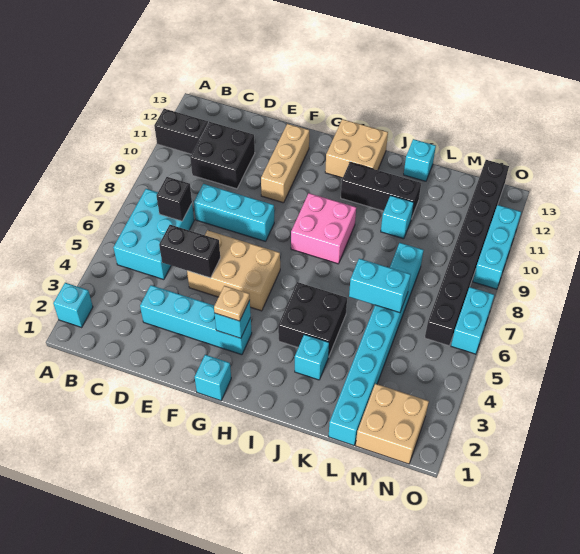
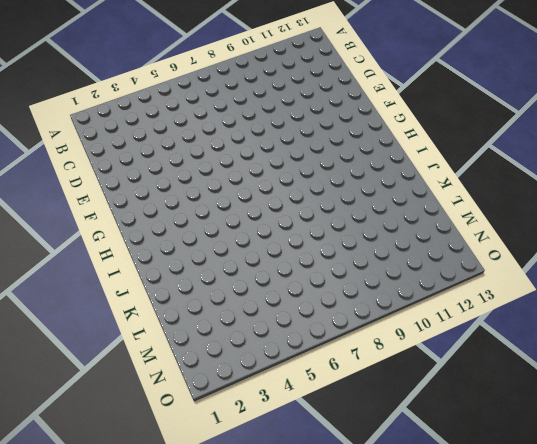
none -> cyan 1x1 brick [53,283,93,327]
none -> black 1x2 brick [154,109,208,154]
none -> cyan 2x3 brick [113,189,194,280]

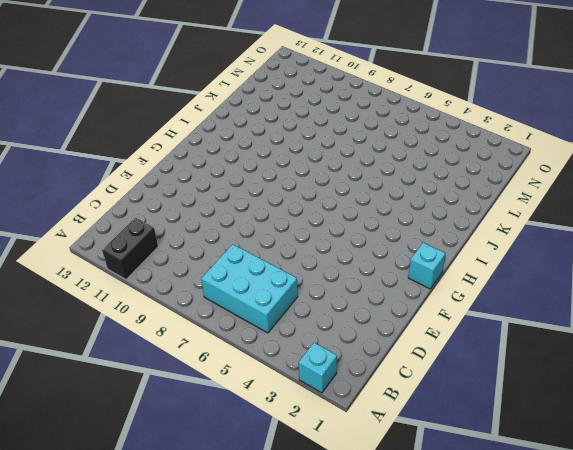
none -> black 2x2 brick [190,122,255,189]
none -> cyan 1x4 brick [140,285,252,355]
none -> cyan 1x3 brick [194,184,274,241]

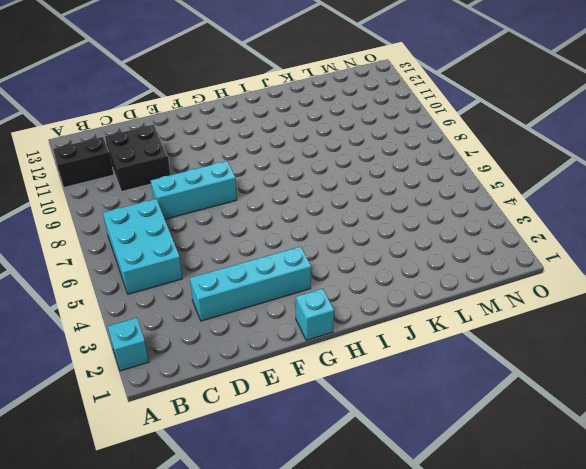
none -> tan 2x3 brick [187,230,280,311]
none -> tan 1x3 brick [261,124,309,203]
none -> pink 2x2 brick [291,193,356,264]

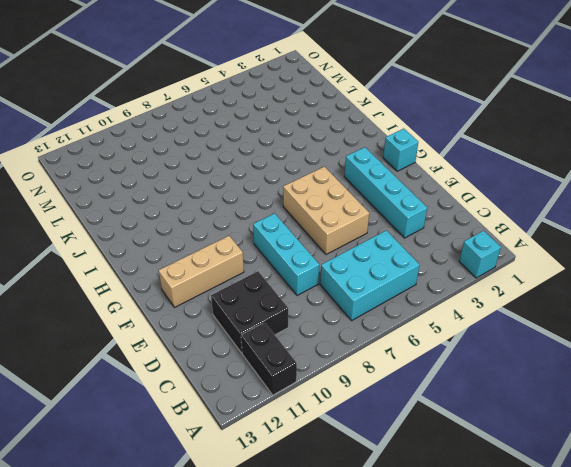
none -> pink 2x2 brick [291,193,356,264]
none -> tan 2x2 brick [325,119,388,178]
none -> black 2x2 brick [278,282,347,357]

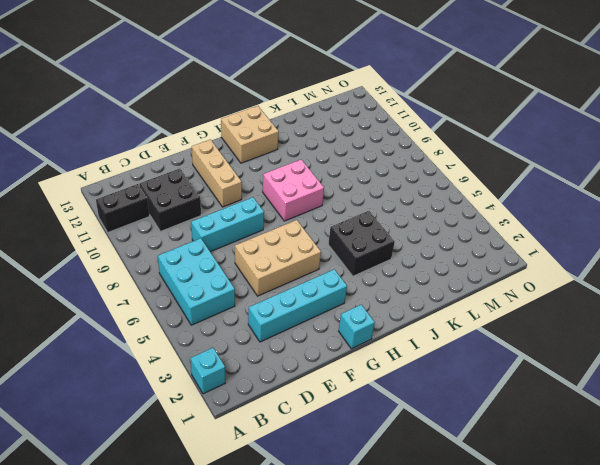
none -> black 1x3 brick [341,162,421,219]
none -> cyan 1x1 brick [295,334,329,380]
none -> cyan 1x1 brick [381,195,414,239]

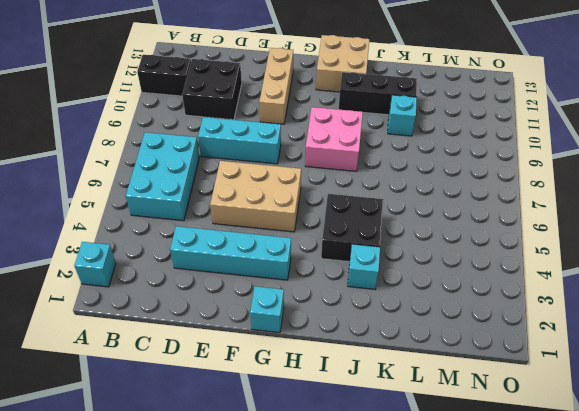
none -> cyan 1x1 brick [404,139,436,181]
none -> cyan 1x8 brick [329,243,424,445]
none -> tan 2x2 brick [356,384,429,464]

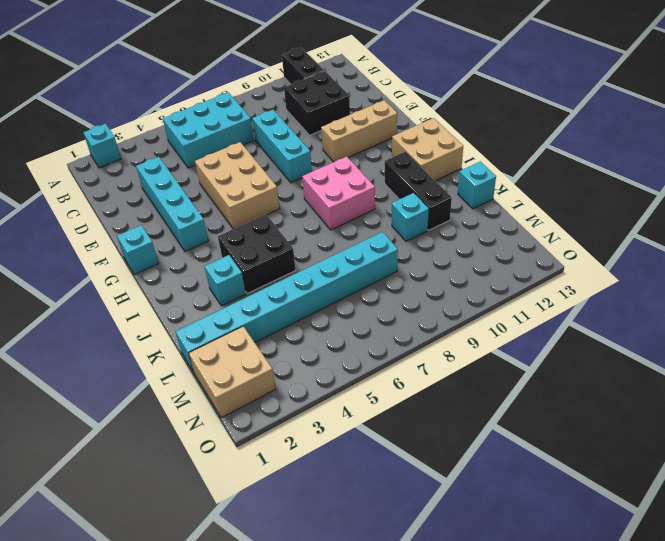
none -> black 1x8 brick [425,160,509,346]
none -> cyan 1x2 brick [451,287,494,354]
none -> cyan 1x3 brick [473,205,521,289]

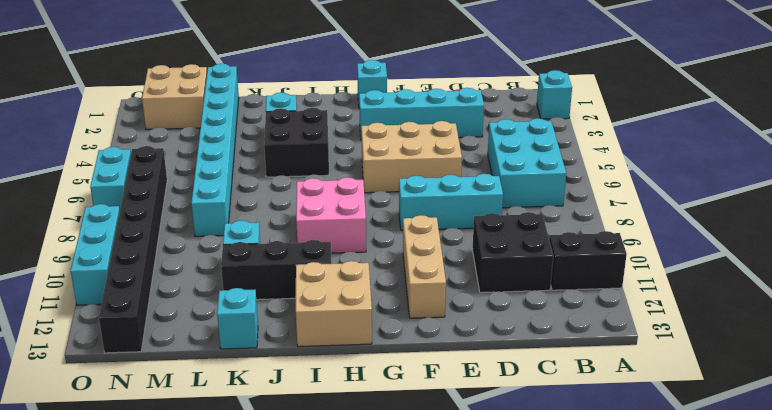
none -> black 1x1 brick [157,177,192,221]
none -> black 1x2 brick [159,225,220,278]
none -> cyan 1x1 brick [215,300,251,338]

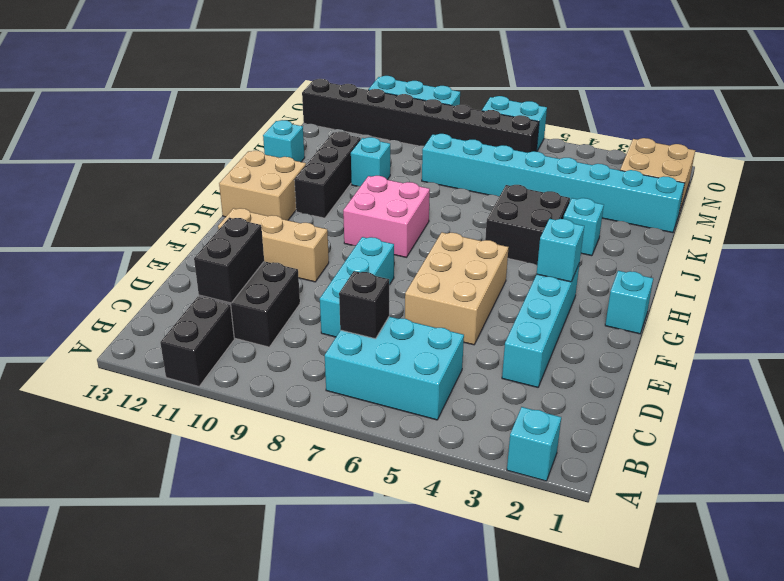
black 1x2 brick [194,218,264,303] -> black 1x2 brick moved to [159,225,220,278]
none -> cyan 1x2 brick [349,259,411,313]
none -> tan 1x1 plate [214,286,250,321]

